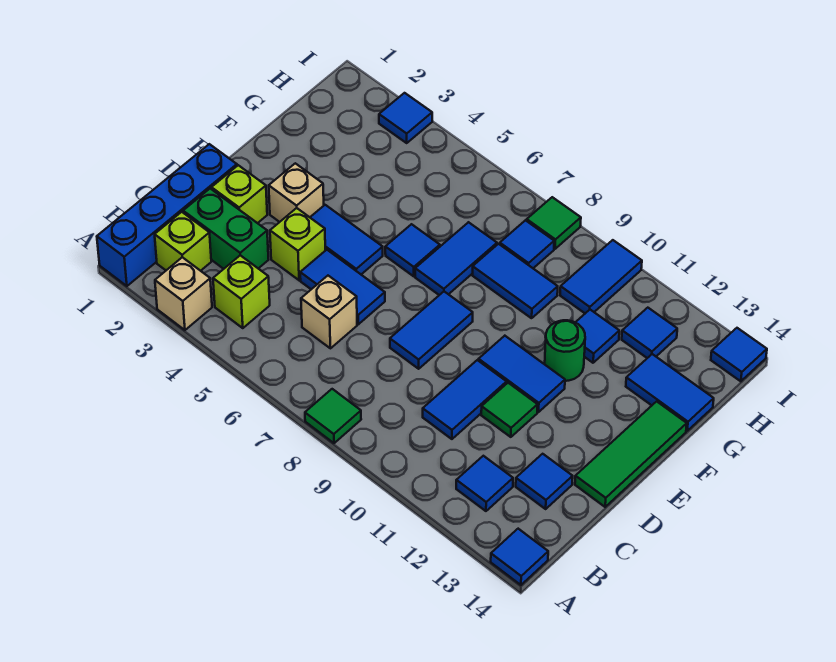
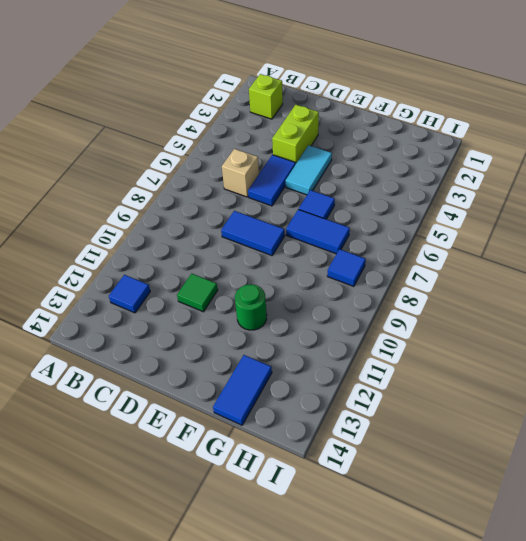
lime 1x2 brick [272,105,319,163] -> lime 1x1 brick [270,208,325,280]
cyan 1x2 tile [286,145,332,195] -> blue 1x2 tile [310,205,383,274]
none -> blue 1x4 brick [97,144,237,286]
none -> tan 1x1 brick [155,257,212,330]
none -> green 1x1 tile [305,389,361,443]
none -> blue 1x1 tile [491,529,548,585]

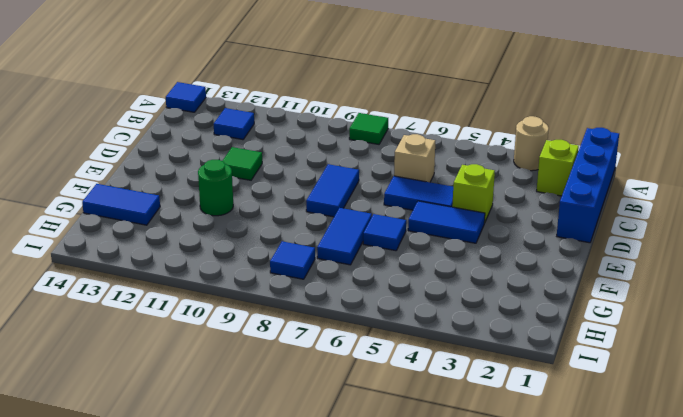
tan 1x1 round brick [514,116,549,171] -> tan 1x1 brick [155,257,212,330]
none -> lime 1x1 brick [213,255,270,328]
none -> green 1x2 brick [183,189,269,269]
none -> blue 1x2 tile [423,360,507,439]
none -> blue 1x1 tile [516,454,573,509]

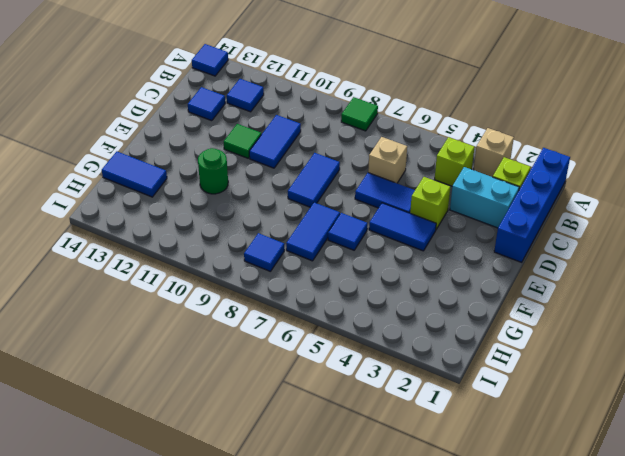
cyan 1x2 brick [450,167,519,228] -> green 1x2 brick [183,189,269,269]
none -> lime 1x1 brick [212,165,267,223]
none -> green 1x3 tile [575,401,687,507]
none -> tan 1x1 brick [269,163,324,222]
none -> blue 1x2 tile [479,336,565,412]

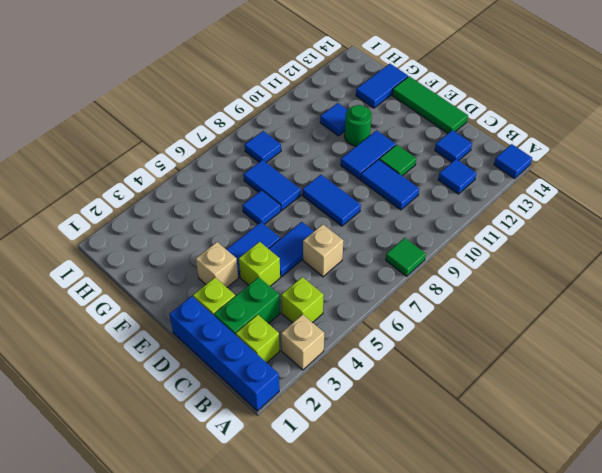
none -> blue 1x2 tile [473,244,558,318]
none -> blue 1x2 tile [560,240,642,313]
none -> blue 1x1 tile [622,308,677,358]
none -> blue 1x1 tile [379,93,432,143]

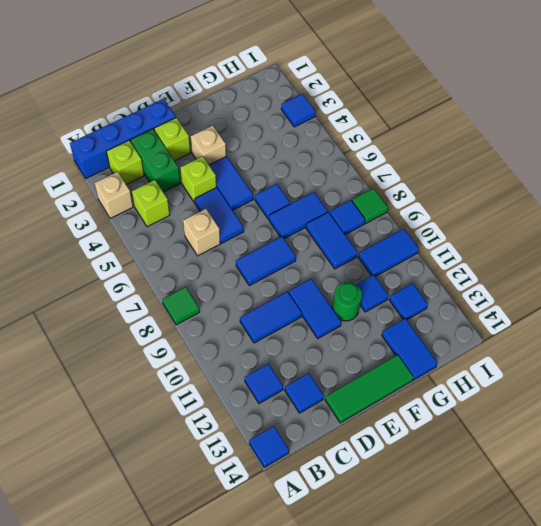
none -> green 1x1 tile [481,383,538,437]
none -> blue 1x1 tile [711,328,767,381]

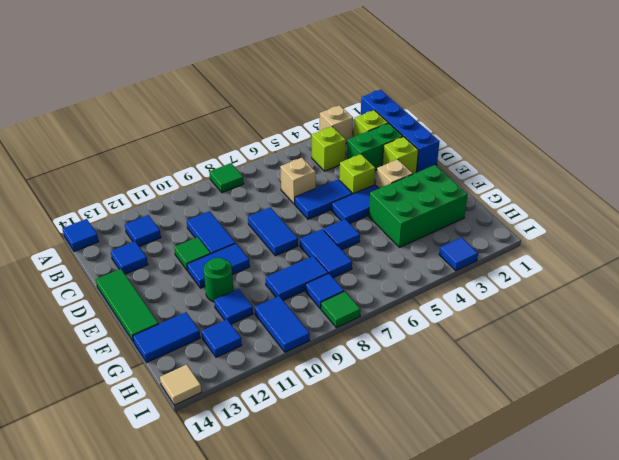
green 2x3 brick [369,165,468,247] -> none
tan 1x1 tile [160,365,202,405] -> blue 1x1 tile [711,328,767,381]

